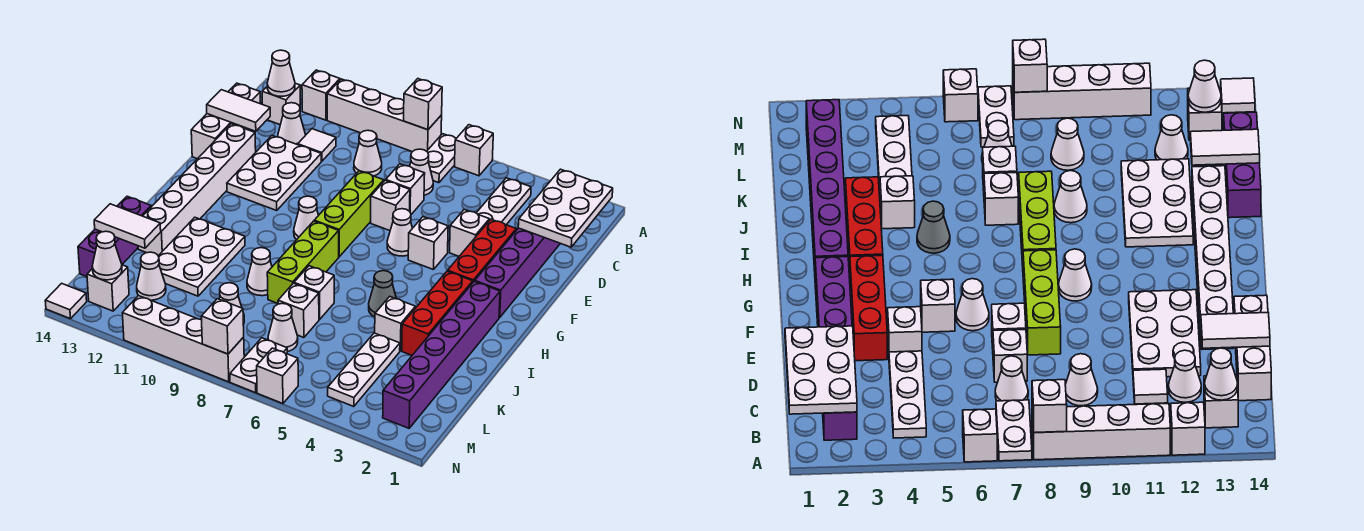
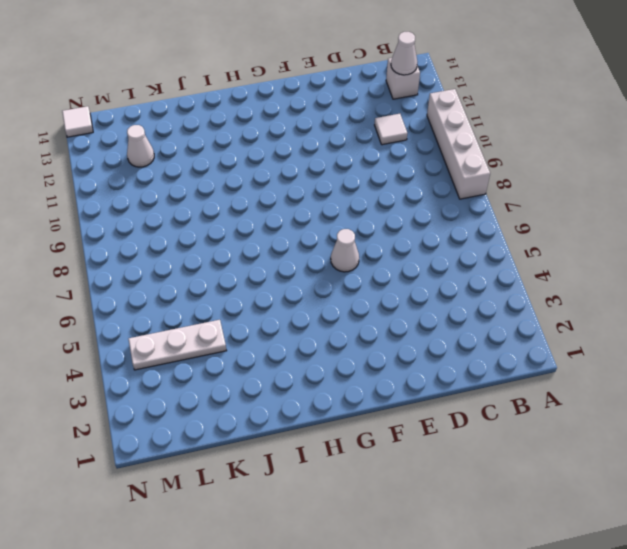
none -> white 1x1 brick [455,125,493,176]
none -> white 1x2 plate [427,134,456,183]
none -> white 1x1 brick [302,70,340,120]
none -> purple 1x6 brick [475,228,560,318]

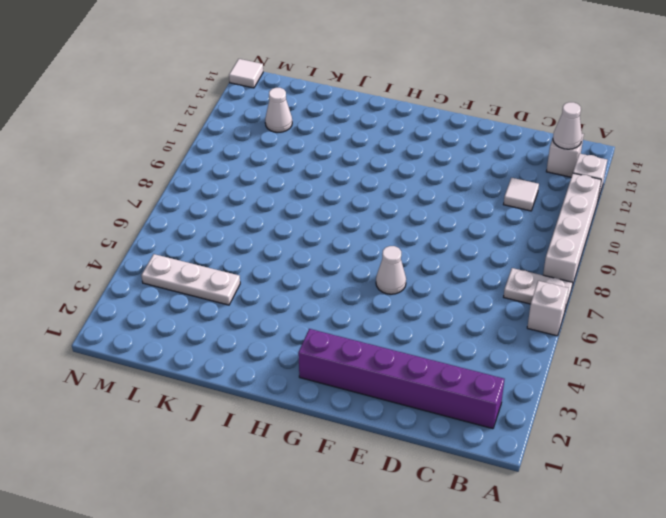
none -> white 1x3 plate [477,178,531,225]
none -> white 1x1 cone [410,149,433,195]
none -> white 1x1 cone [354,130,382,176]
none -> white 1x1 cone [278,103,305,145]

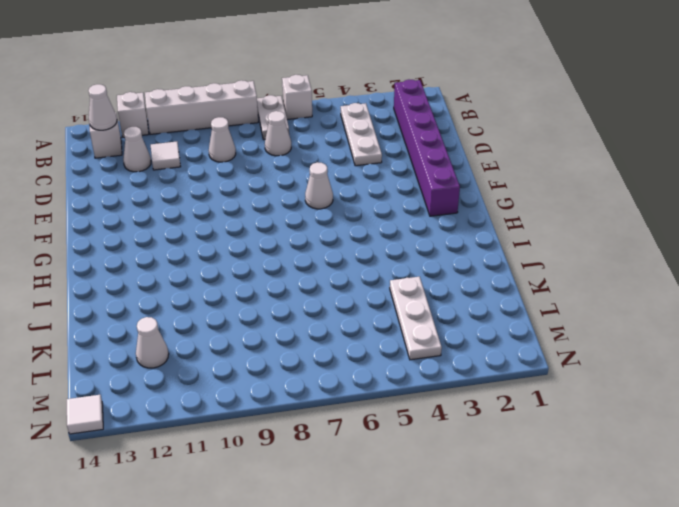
none -> white 1x3 brick [191,83,261,159]
none -> white 1x1 brick [386,164,425,214]
none -> white 2x3 plate [227,136,321,210]
none -> red 1x3 brick [448,219,516,282]

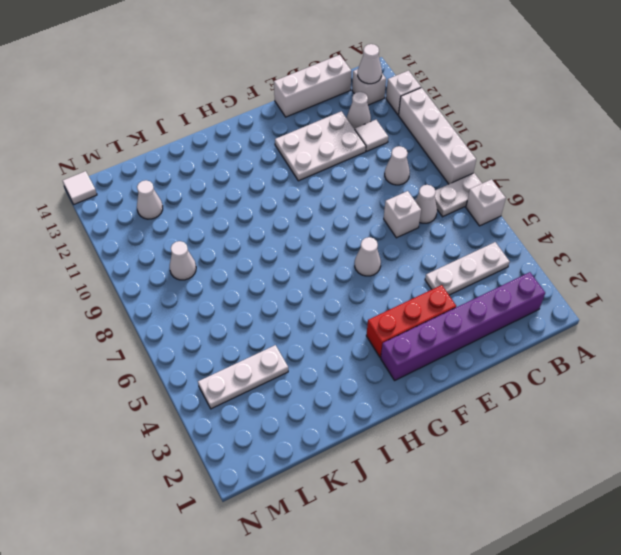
none -> white 1x1 brick [450,210,489,256]
none -> white 1x1 brick [371,180,410,231]
none -> lime 1x3 brick [314,171,384,257]
none -> white 1x6 brick [138,124,256,256]

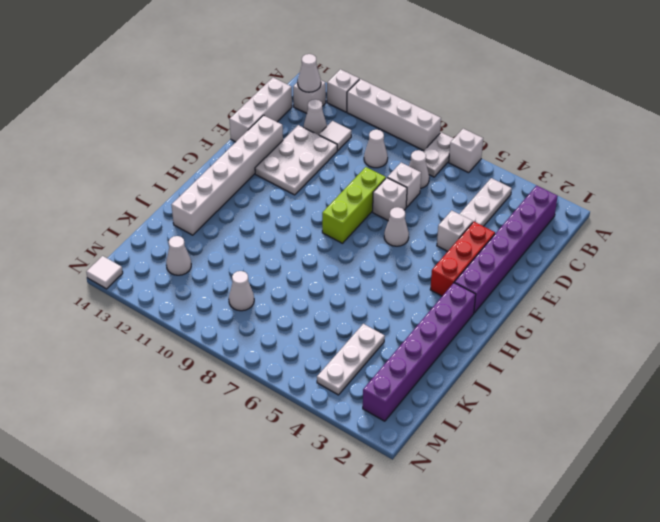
none -> white 1x1 brick [408,217,448,270]
none -> white 1x1 cone [294,196,319,240]
none -> red 1x3 brick [402,271,473,355]
none -> lime 1x3 brick [267,221,339,303]

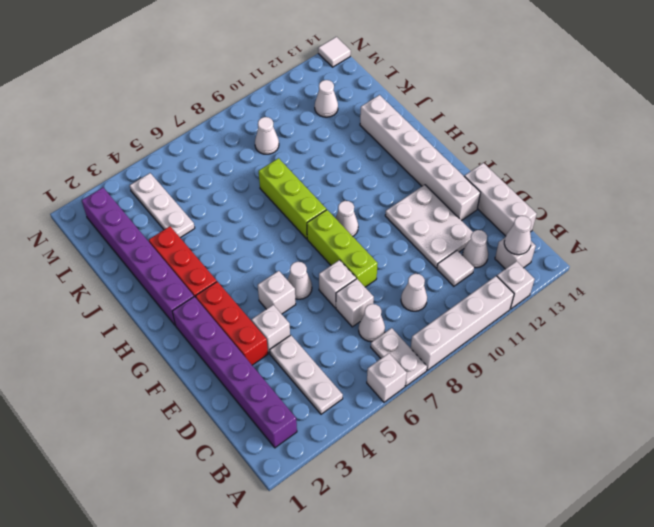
none -> grey 1x1 cone [369,271,396,317]
none -> white 2x3 plate [158,217,245,296]
none -> white 1x1 brick [375,297,415,351]
none -> white 1x1 brick [294,266,334,320]

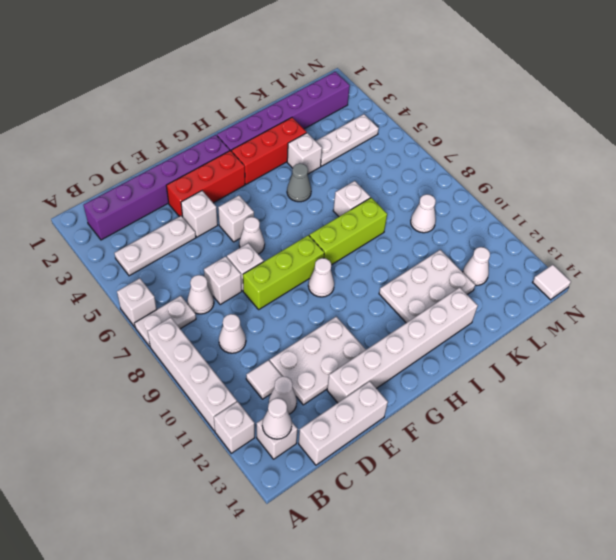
none -> white 1x1 cone [247,248,272,296]
none -> purple 1x3 brick [78,196,151,277]
none -> white 1x1 brick [278,283,319,338]
none -> white 1x1 cone [268,303,298,352]

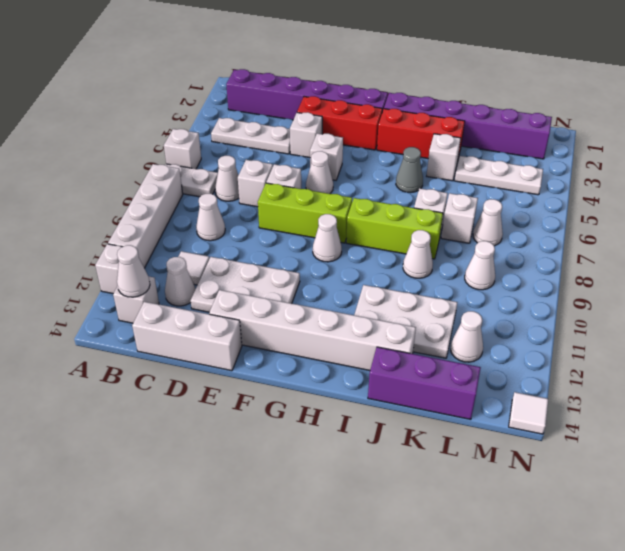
none -> white 1x2 plate [230,338,287,393]
none -> white 1x1 brick [87,265,129,311]
none -> white 1x1 brick [257,348,298,403]
none -> white 1x4 brick [122,296,244,382]

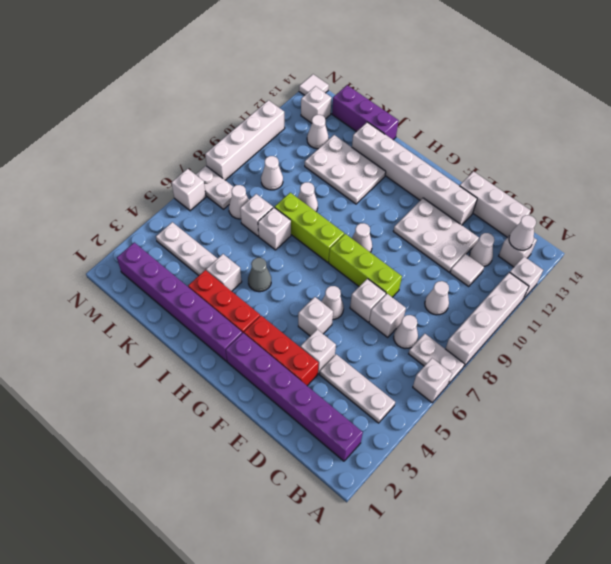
none -> white 1x1 brick [404,79,442,130]
none -> white 2x3 plate [518,169,613,247]
none -> white 1x2 tile [207,90,270,131]
none -> white 1x2 tile [94,204,161,248]

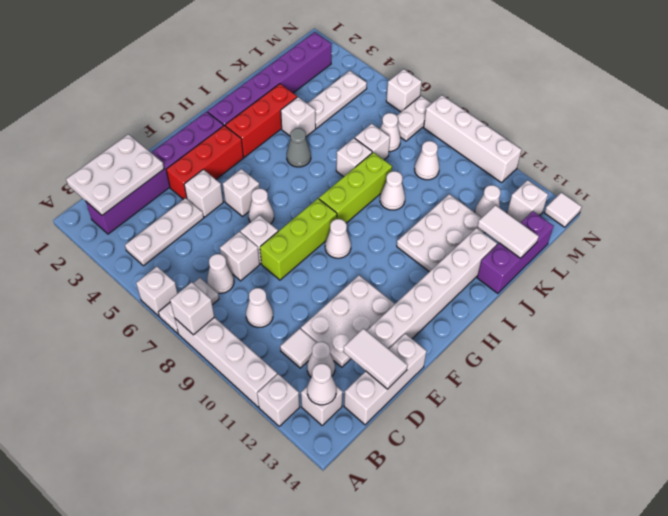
none -> white 1x1 cone [92,231,122,280]
none -> white 1x1 brick [201,299,244,354]

